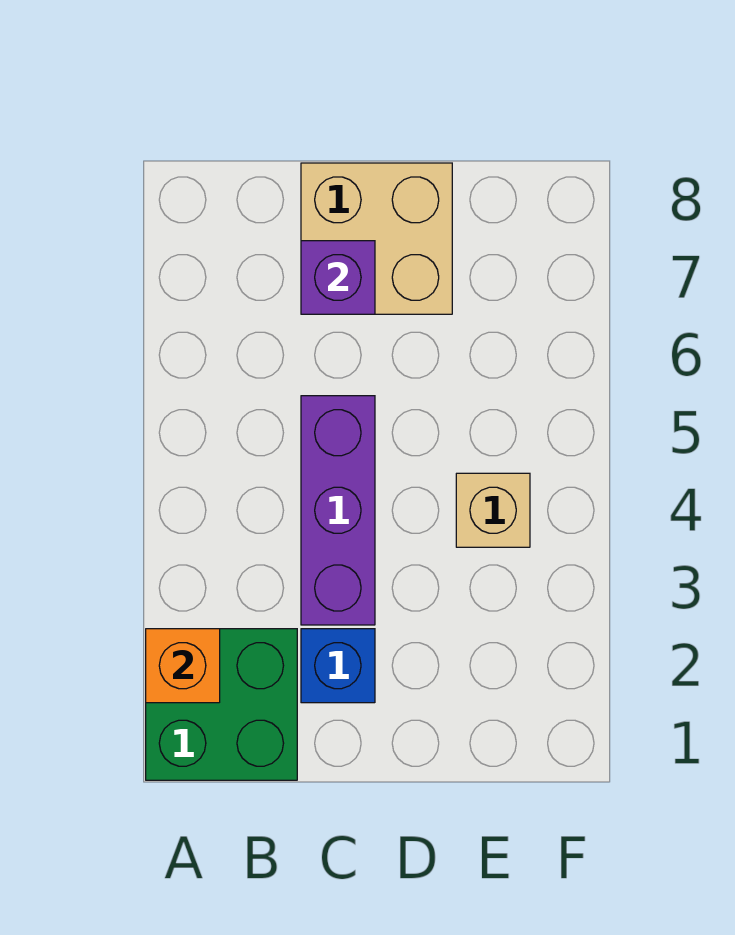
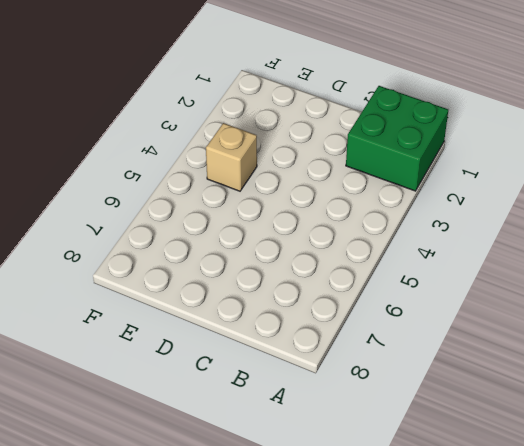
none -> blue 1x1 brick [301,629,375,703]
none -> purple 1x3 brick [301,396,375,625]

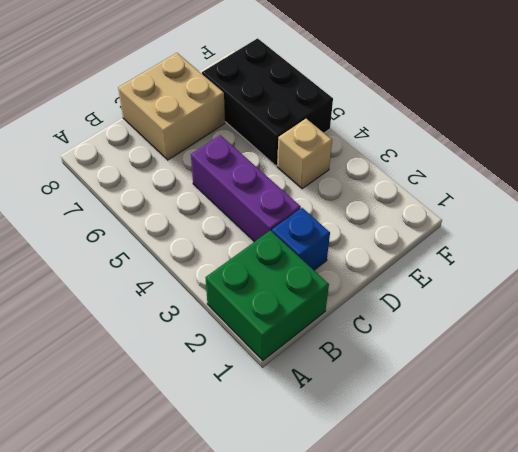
black 2x3 brick [202,38,333,166] -> none
none -> orange 1x1 brick [146,629,220,703]
none -> purple 1x1 brick [301,241,375,314]

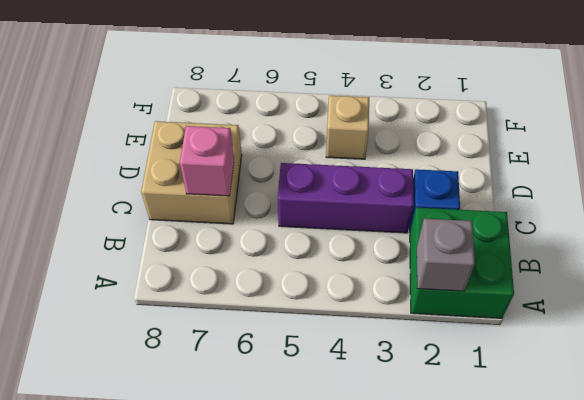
grey 1x1 brick [417,219,475,291] -> orange 1x1 brick [146,629,220,703]
pink 1x1 brick [180,126,234,196] -> purple 1x1 brick [301,241,375,314]

